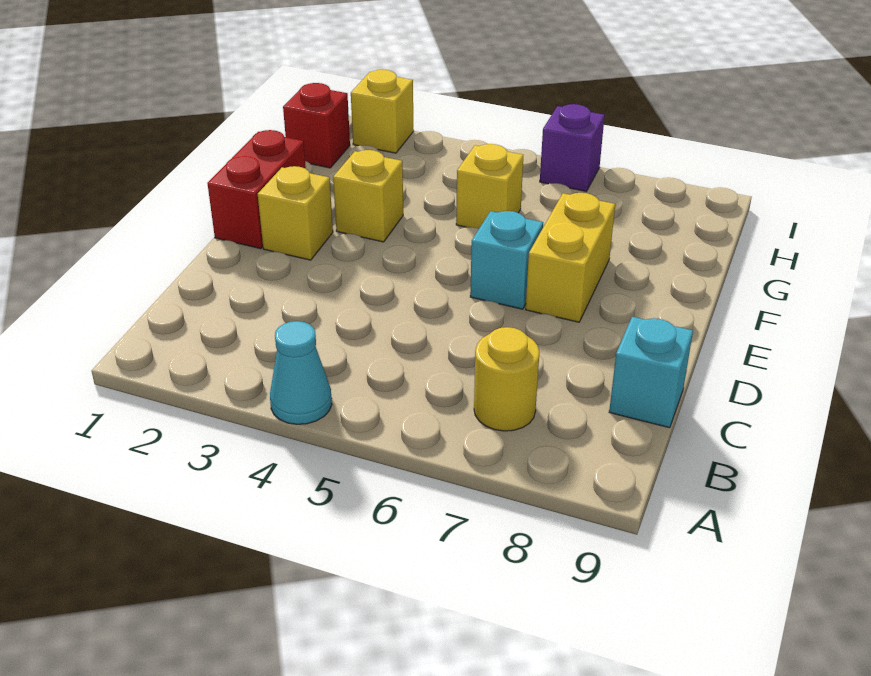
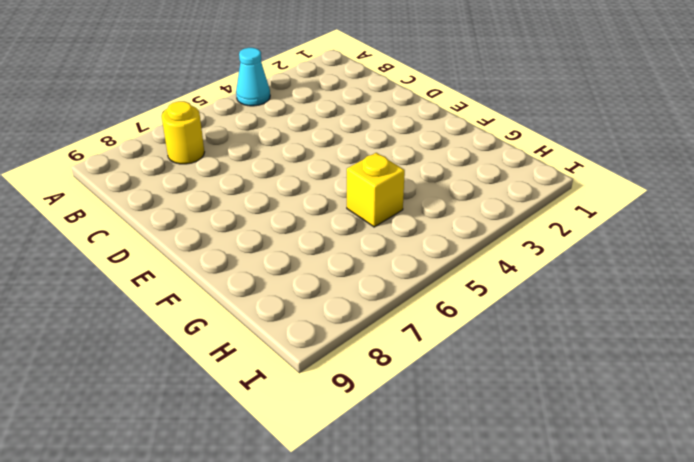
none -> cyan 1x1 brick [609,317,693,428]
none -> red 1x2 brick [207,130,306,249]
none -> yellow 1x1 brick [258,166,333,260]

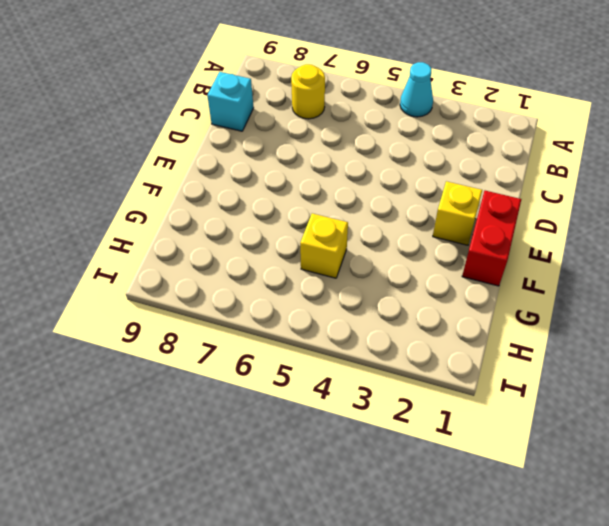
none -> cyan 1x1 brick [470,211,543,309]
none -> yellow 1x2 brick [526,193,615,322]
none -> yellow 1x1 brick [333,150,403,242]

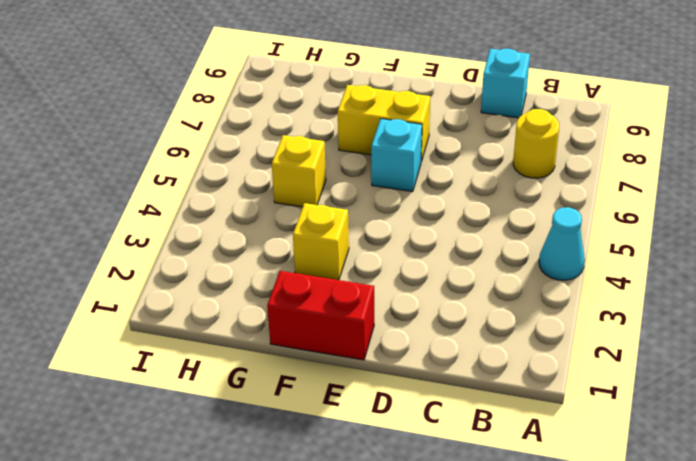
none -> yellow 1x1 brick [258,166,333,260]
none -> red 1x1 brick [283,83,350,168]
none -> yellow 1x1 brick [351,70,414,153]

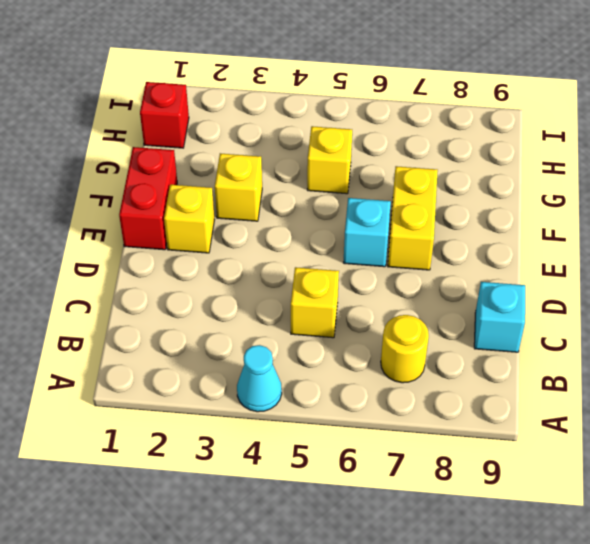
yellow 1x1 brick [291,267,339,338] -> yellow 1x1 brick moved to [351,70,414,153]
none -> purple 1x1 brick [540,104,605,191]

